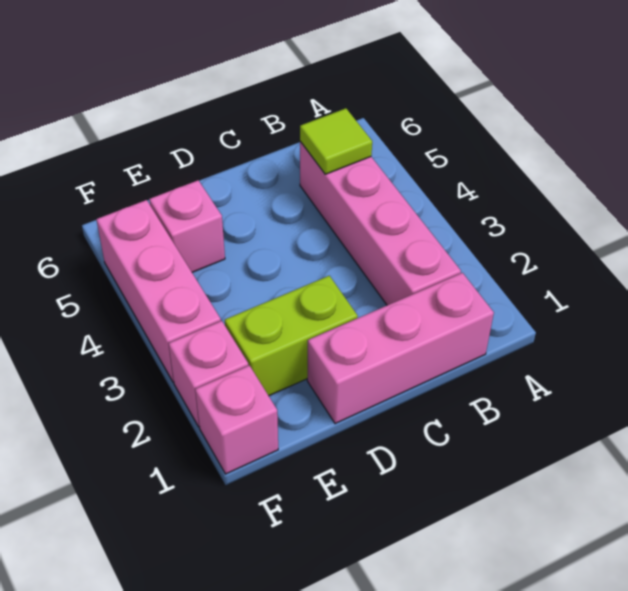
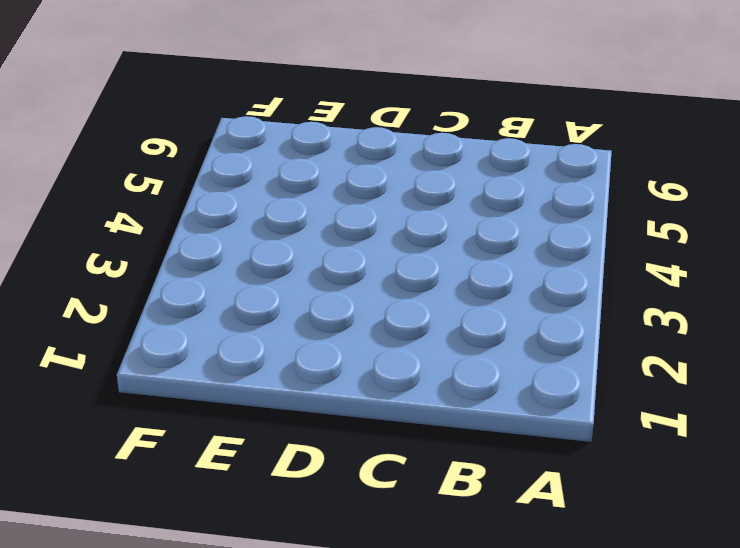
none -> pink 1x3 brick [307,273,494,424]
none -> pink 1x4 brick [300,142,461,305]

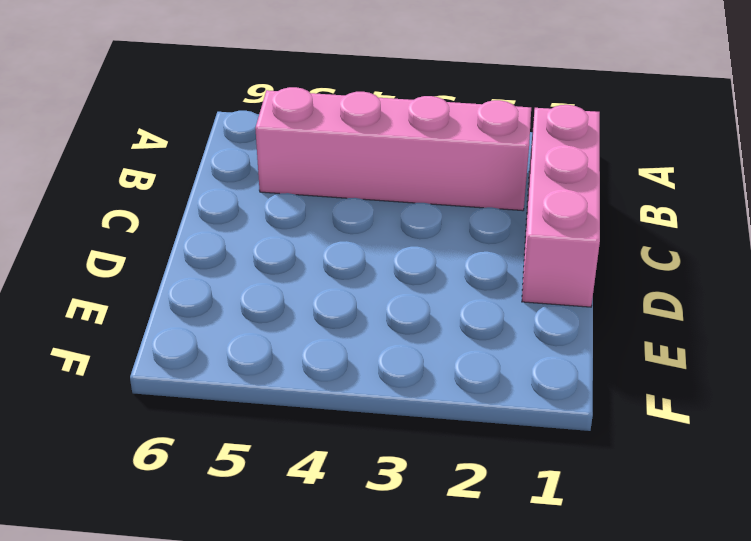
none -> lime 1x2 brick [225,276,358,396]
none -> pink 1x1 brick [149,180,225,272]

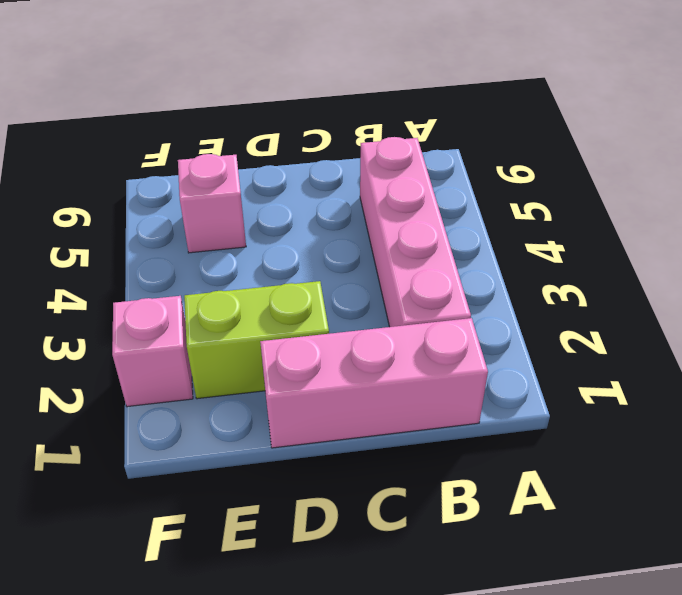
none -> pink 1x1 brick [195,365,278,474]
none -> pink 1x3 brick [96,200,221,382]

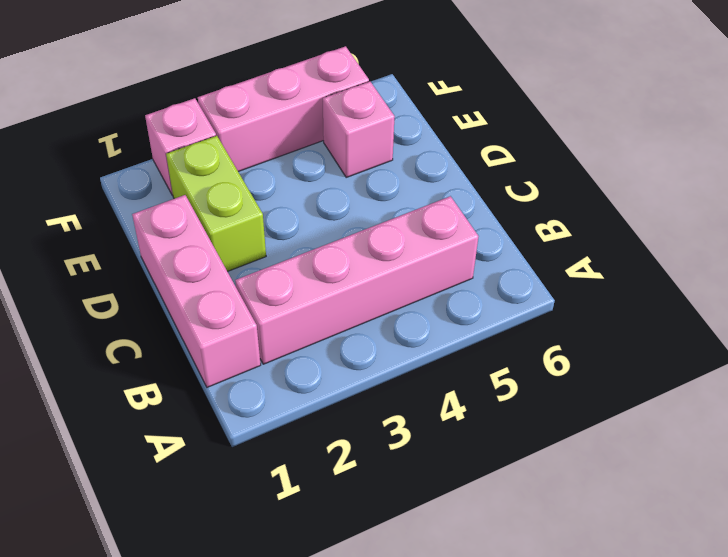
none -> pink 1x1 brick [195,365,278,474]
none -> lime 1x1 tile [300,108,372,174]

